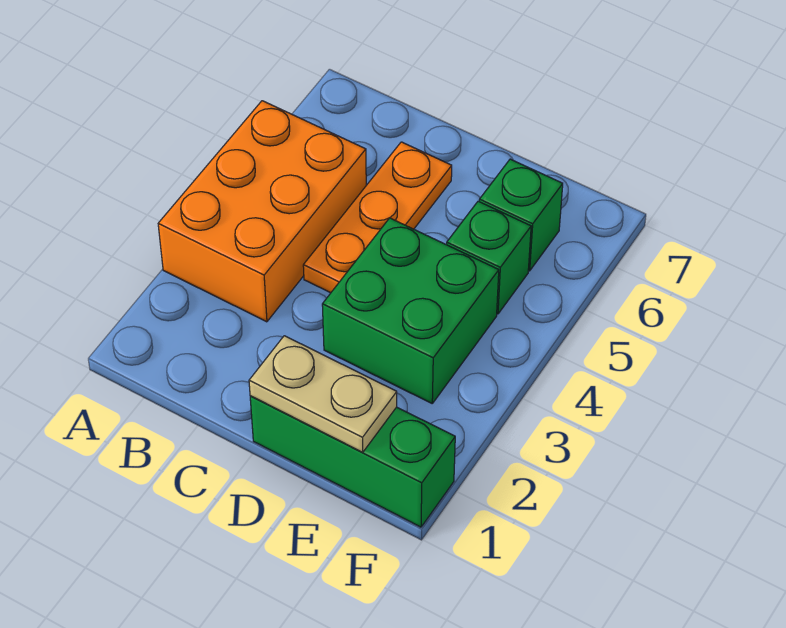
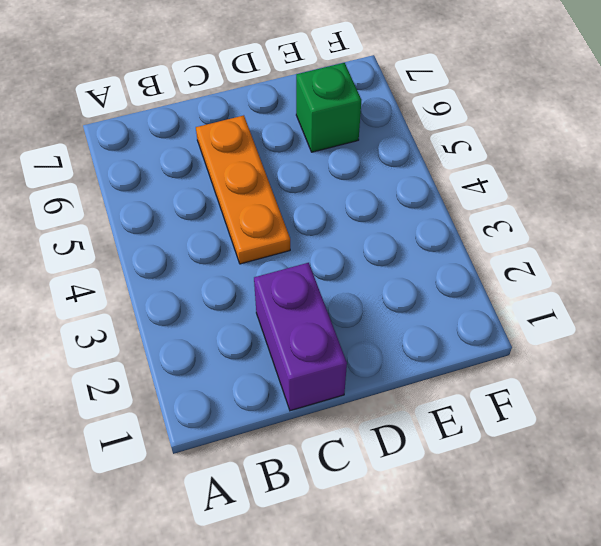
purple 1x2 brick [254,263,347,411] -> none
none -> orange 2x3 brick [158,101,366,322]
none -> green 1x3 brick [250,396,455,527]

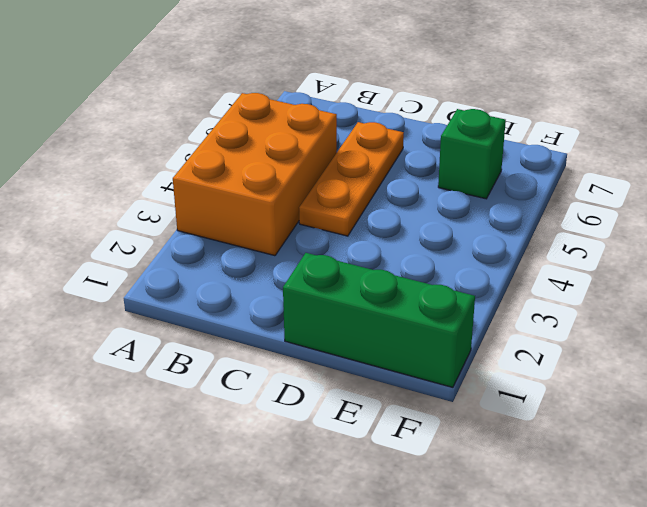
none -> green 2x2 brick [322,218,499,403]
none -> green 1x1 brick [447,201,531,314]

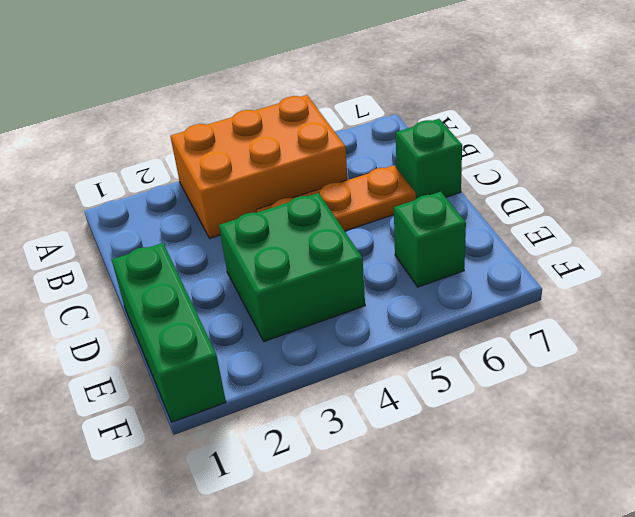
green 1x1 brick [396,119,462,199] -> green 1x1 brick moved to [447,201,531,314]
none -> tan 1x2 plate [249,336,397,452]

